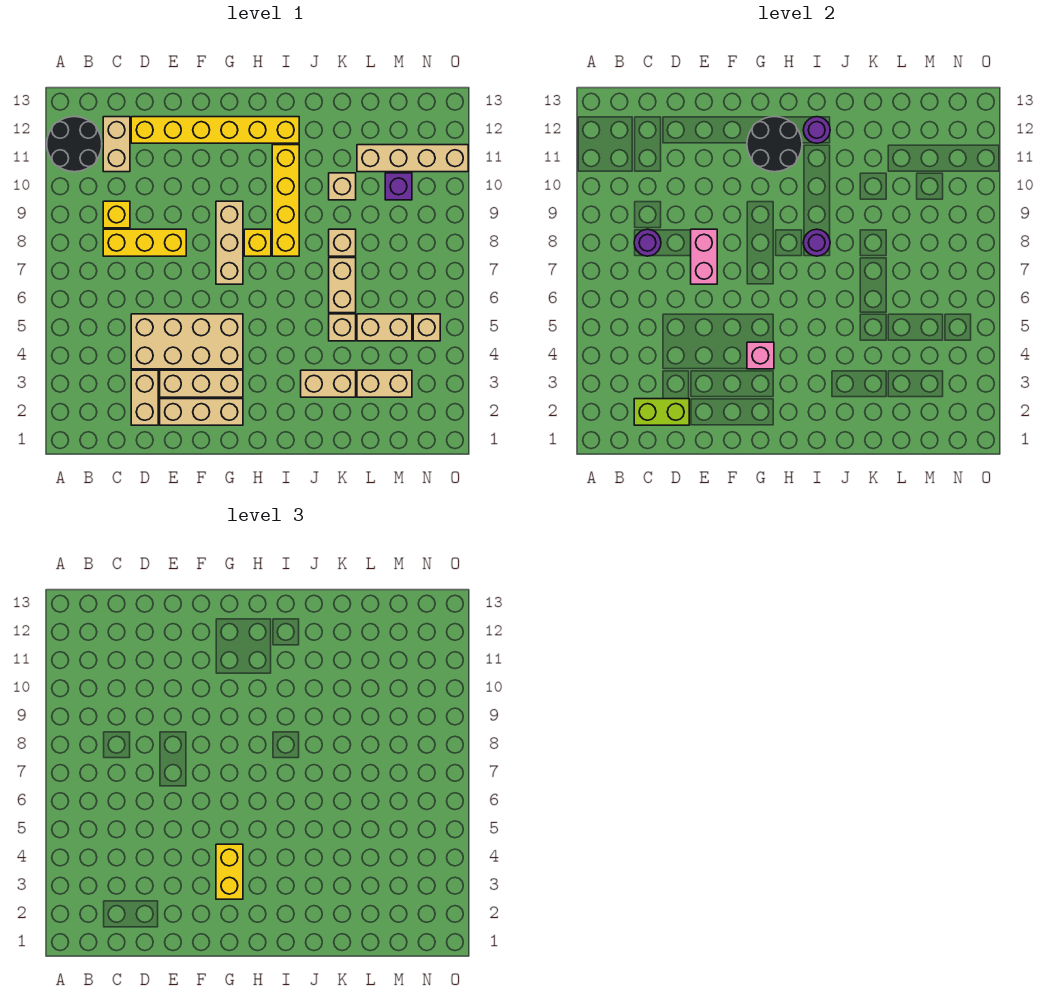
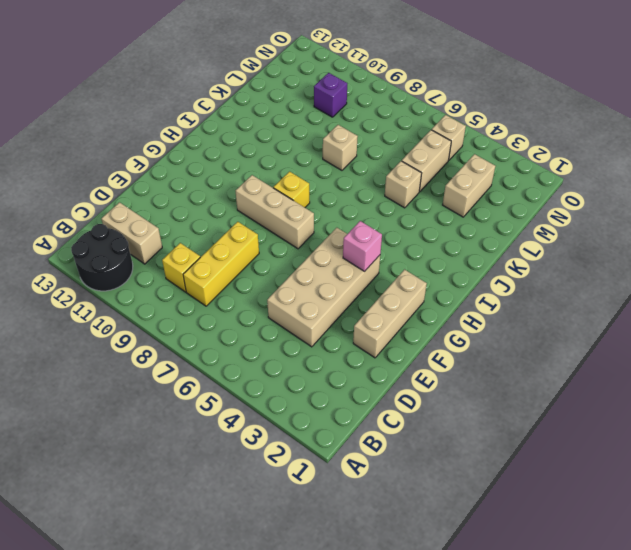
none -> tan 1x2 brick [131,370,158,425]
none -> yellow 1x6 brick [131,117,299,143]
none -> tan 1x3 brick [160,370,243,397]
none -> yellow 1x4 brick [272,145,299,256]

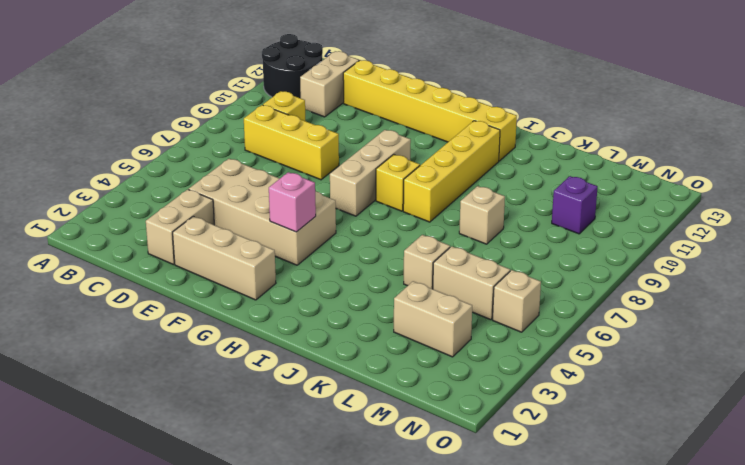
none -> tan 1x3 brick [160,370,243,397]
none -> tan 1x2 brick [301,370,356,397]
none -> tan 1x2 brick [329,258,356,313]
none -> tan 1x1 brick [329,173,356,200]

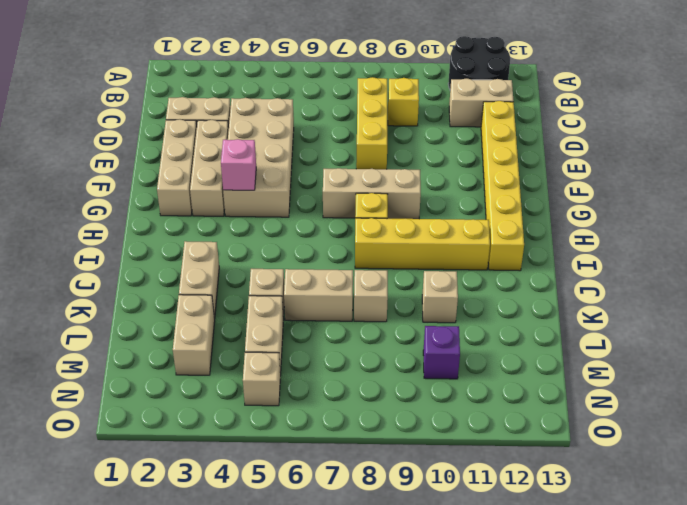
none -> tan 1x4 brick [357,145,468,172]
none -> lime 1x2 brick [634,399,689,425]
none -> purple 1x1 round brick [634,229,661,256]
none -> pink 1x2 brick [691,229,717,284]

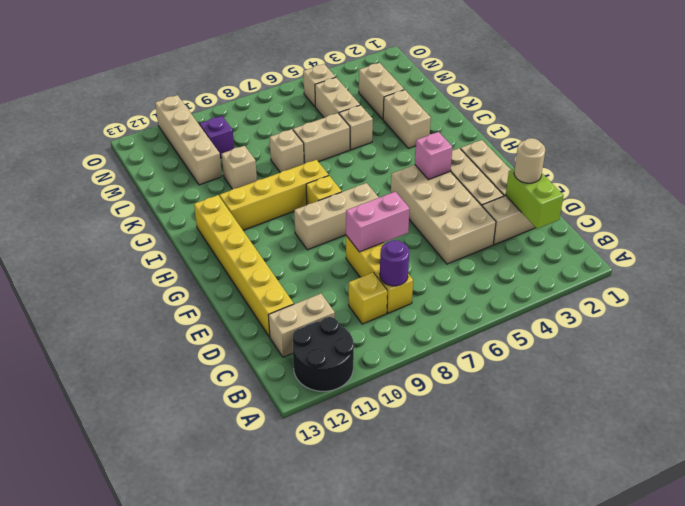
tan 1x1 round brick [514,138,545,183] -> none
none -> black 2x2 round brick [747,117,802,172]
none -> purple 1x1 round brick [803,229,830,256]
none -> purple 1x1 round brick [803,117,830,143]
none -> yellow 1x2 brick [216,844,243,899]

